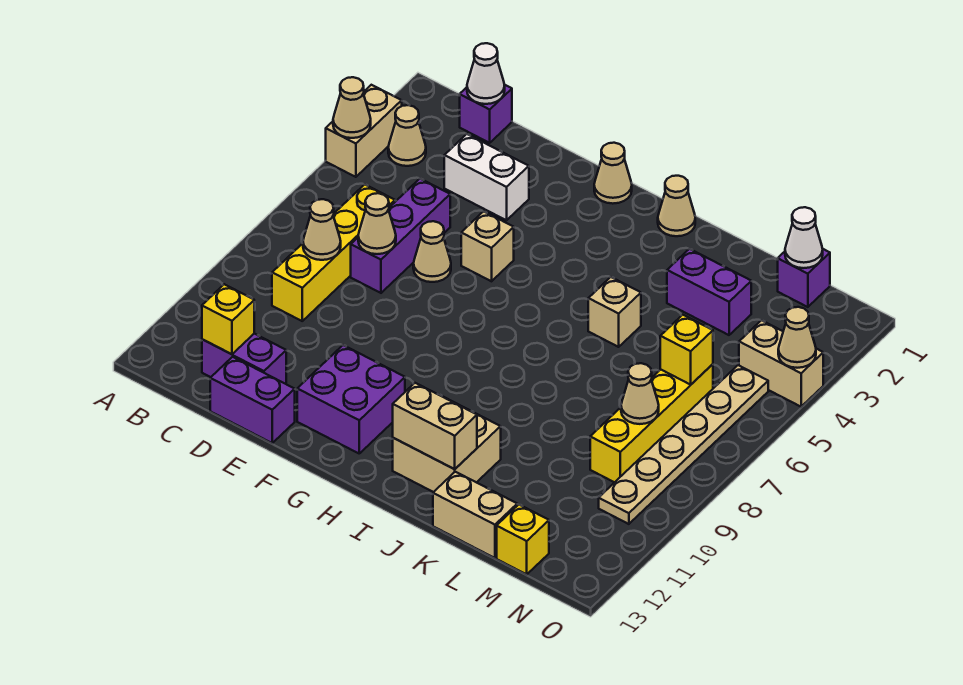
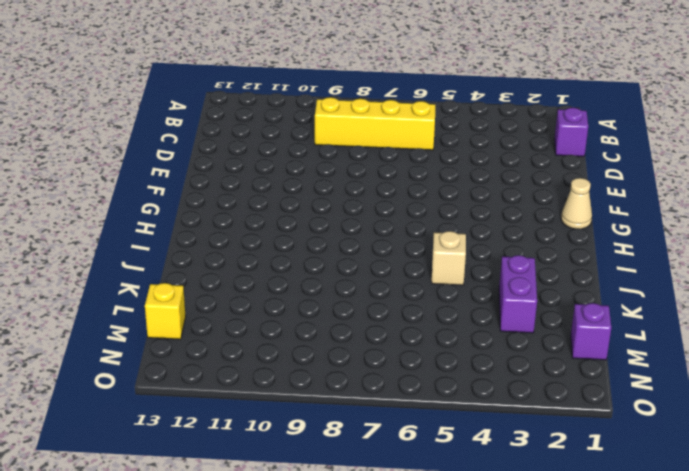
none -> tan 1x2 brick [326,85,402,177]
none -> tan 1x1 cone [388,105,426,166]
none -> purple 1x2 brick [202,334,286,384]
none -> white 1x2 brick [444,134,529,220]

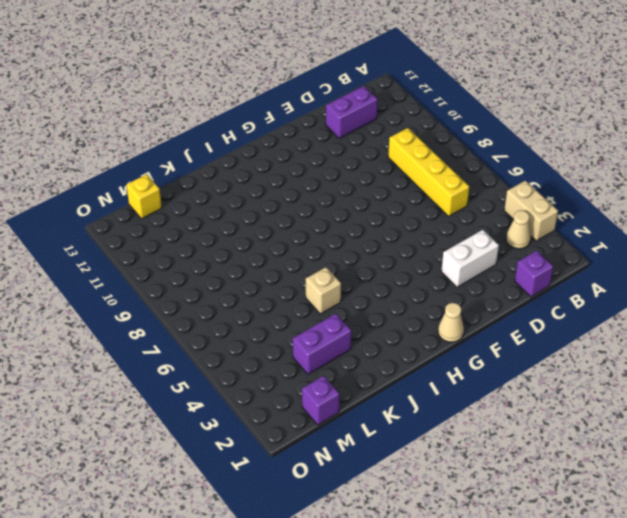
none -> purple 1x3 brick [351,179,450,293]
none -> purple 1x2 brick [210,357,295,443]
none -> tan 1x1 cone [413,221,451,282]
none -> tan 1x1 brick [461,211,514,281]

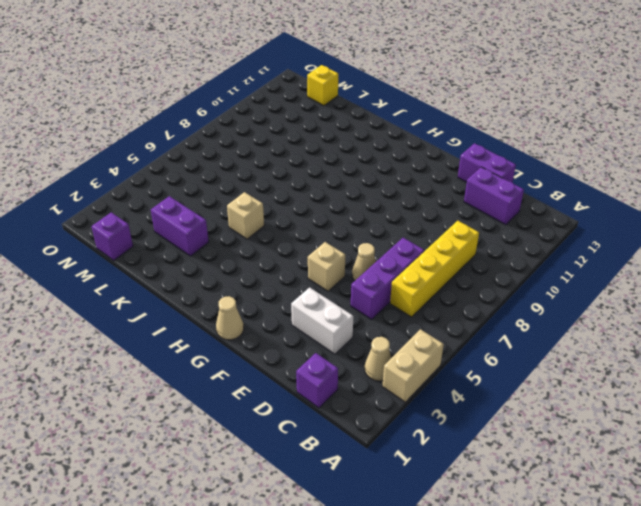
none -> purple 2x2 brick [297,345,405,453]
none -> tan 1x1 cone [658,176,695,236]
none -> tan 2x2 brick [393,394,501,492]
none -> tan 1x2 brick [433,472,517,558]

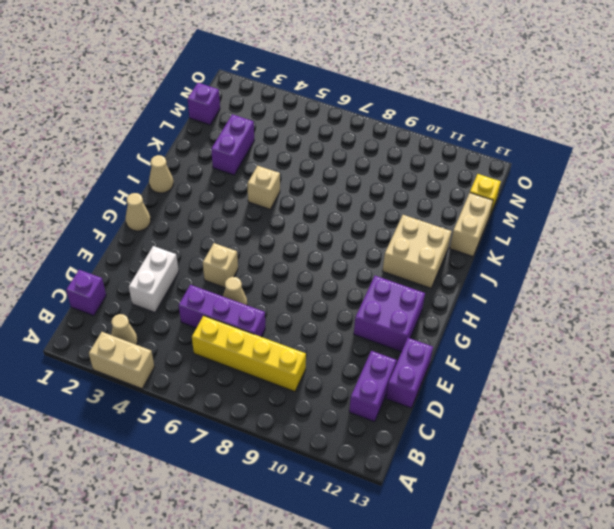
none -> yellow 1x4 brick [590,364,713,482]
none -> tan 1x2 brick [739,320,823,407]
none -> tan 1x6 plate [599,365,768,524]
none -> tan 1x1 cone [333,77,371,138]

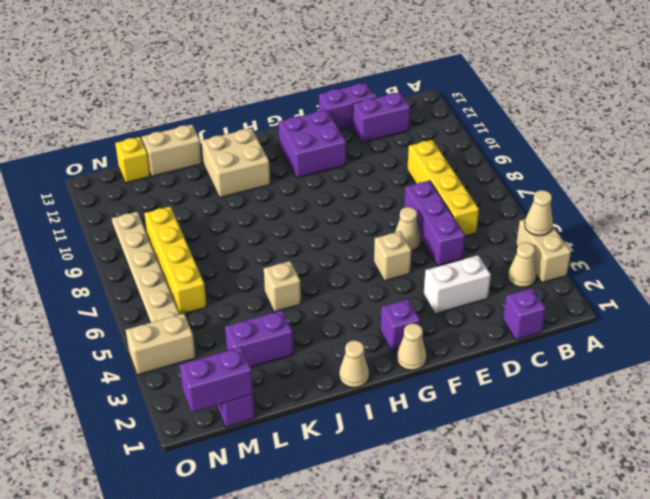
purple 1x1 brick [380,299,420,351] -> none
purple 1x2 brick [180,347,253,412] -> white 1x1 cone [785,207,823,268]
none -> white 1x1 cone [467,43,505,104]
none -> tan 1x1 cone [303,199,341,260]
none -> yellow 1x1 brick [202,284,254,354]
none -> tan 1x1 cone [358,193,396,254]

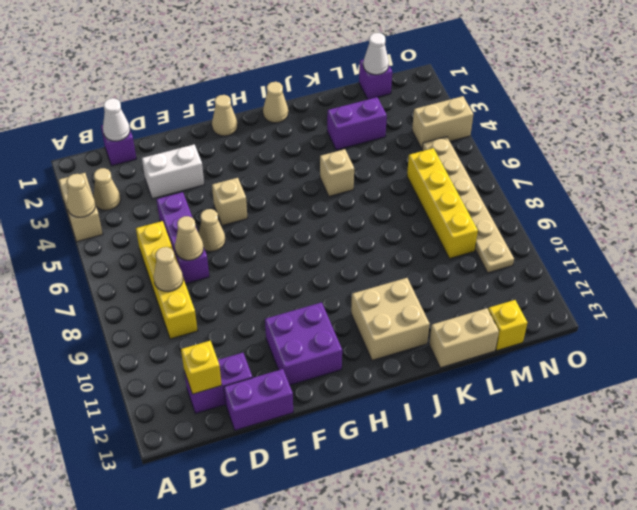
none -> tan 1x2 brick [393,383,477,469]
none -> yellow 1x1 brick [660,315,713,385]
none -> tan 1x1 cone [621,363,659,424]
none -> tan 1x1 cone [778,307,816,368]

